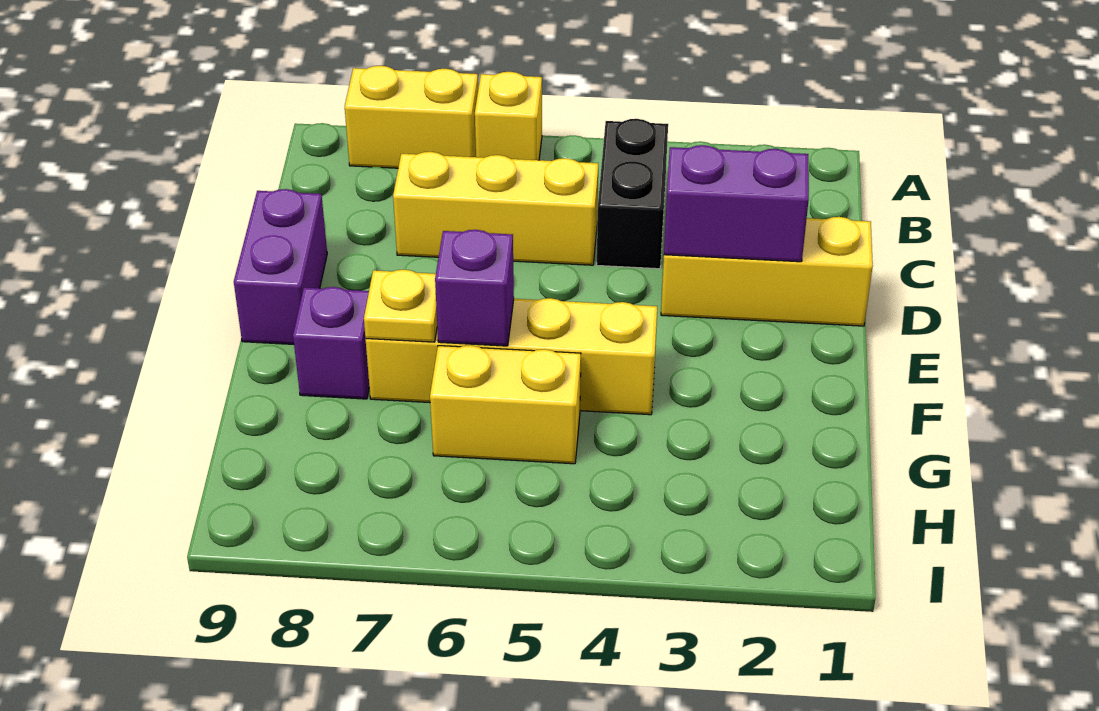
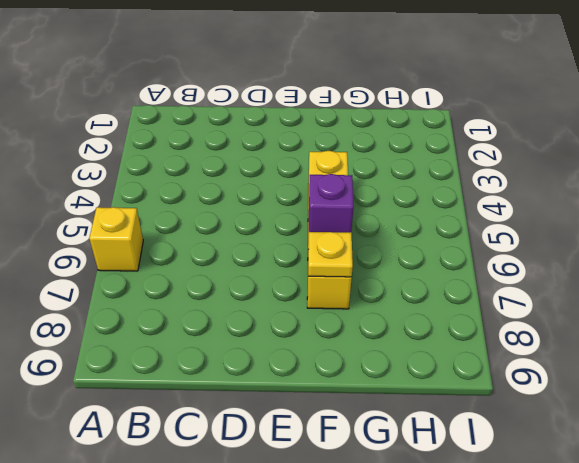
none -> yellow 1x2 brick [345,66,478,168]
none -> black 1x2 brick [597,119,668,269]
none -> yellow 1x3 brick [393,152,598,265]

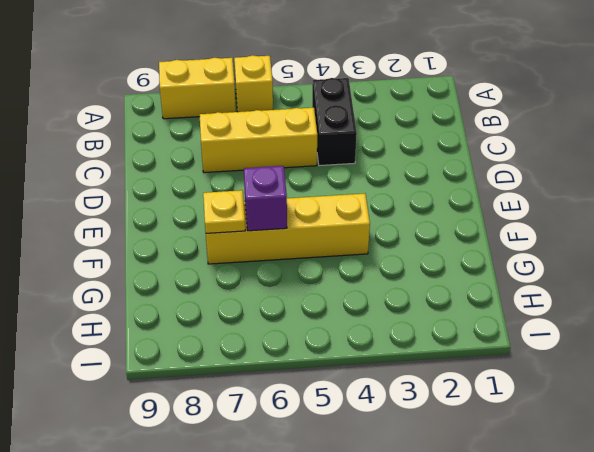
none -> yellow 1x3 brick [661,217,873,326]
none -> purple 1x2 brick [234,189,327,344]
none -> purple 1x1 brick [293,287,369,399]

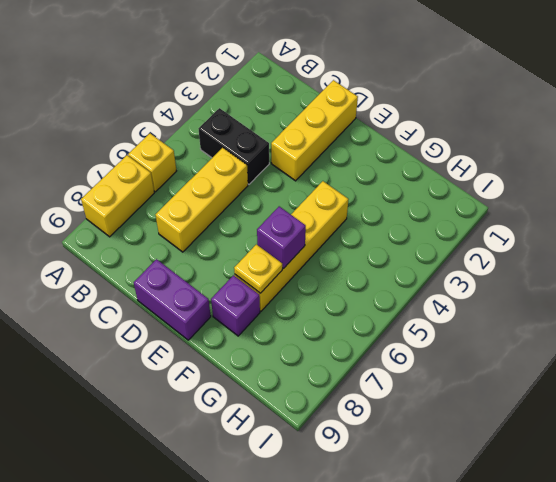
none -> yellow 1x2 brick [430,345,581,464]
none -> purple 1x2 brick [664,145,809,262]

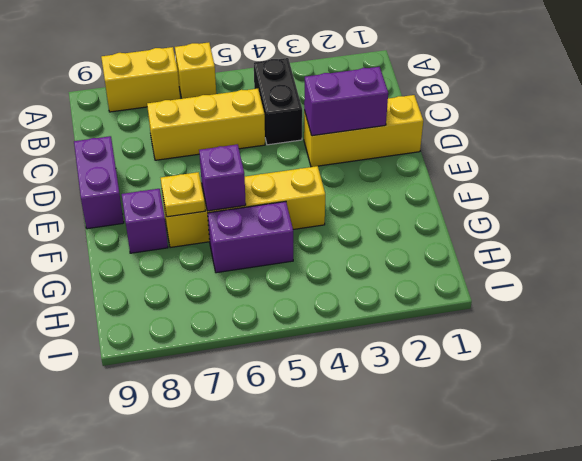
purple 1x2 brick [208,202,293,273] -> yellow 1x2 brick [430,345,581,464]

